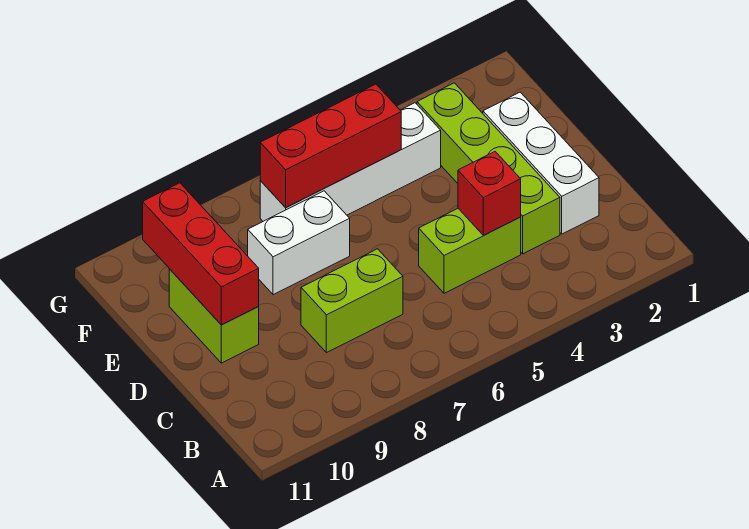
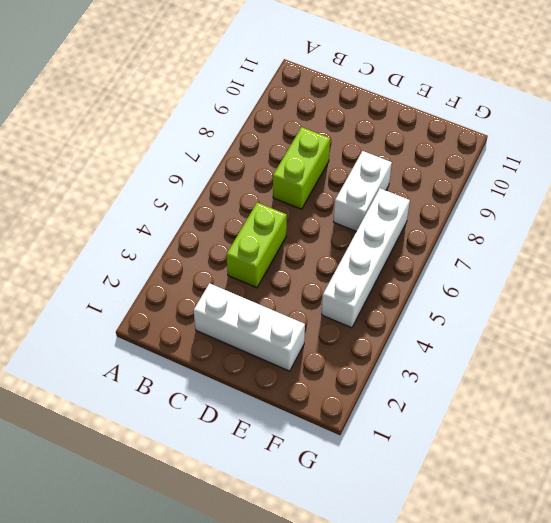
none -> lime 1x4 brick [417,83,560,254]
none -> lime 1x2 brick [169,269,259,363]

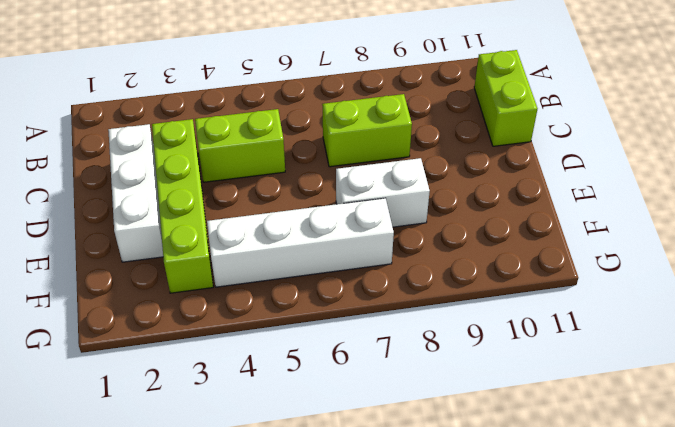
lime 1x2 brick [474,50,538,146] -> lime 1x2 brick moved to [169,269,259,363]
none -> red 1x1 brick [458,152,521,235]
none -> red 1x3 brick [143,183,259,325]

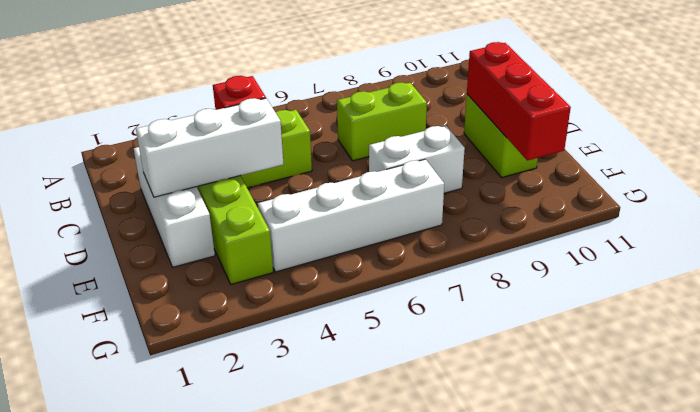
white 1x3 brick [136,98,283,197] -> none
none -> red 1x3 brick [260,84,401,208]

